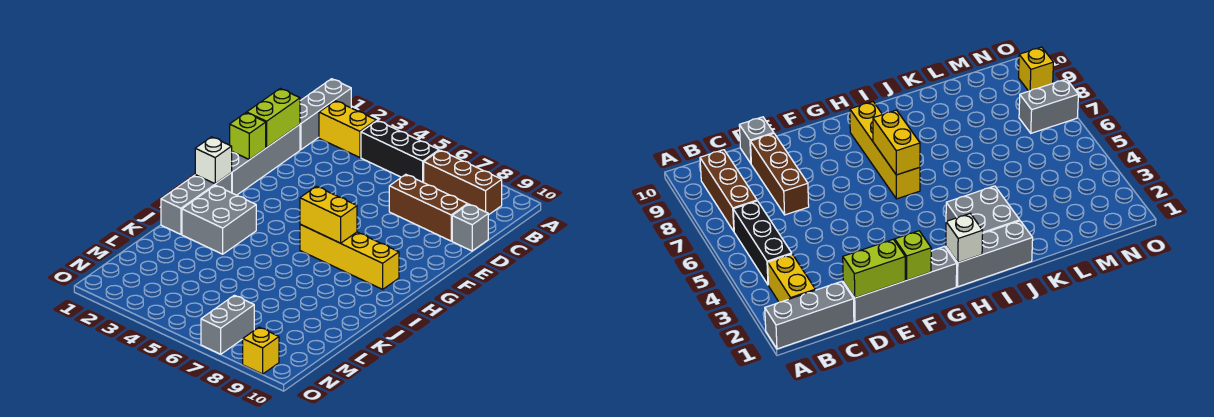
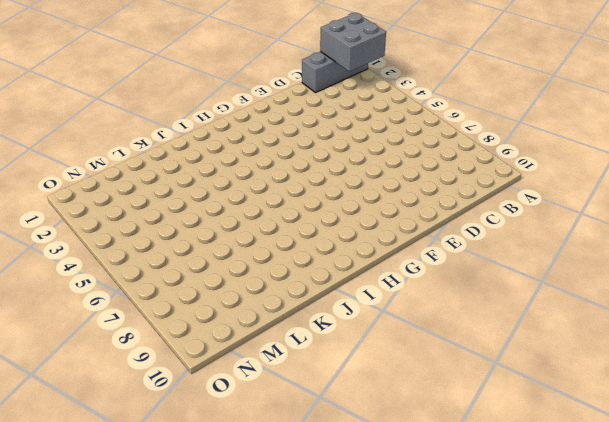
grey 2x2 brick [320,13,386,72] -> grey 2x2 brick moved to [182,185,256,254]
none -> yellow 1x2 brick [319,101,376,158]
none -> black 1x3 brick [361,121,439,183]
none -> brown 1x3 brick [424,150,502,215]

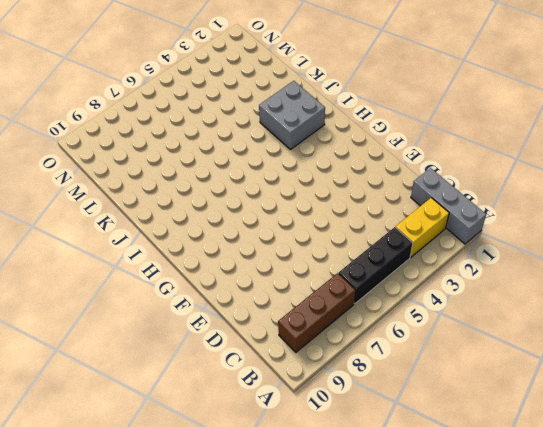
none -> grey 1x4 brick [231,125,300,195]
none -> brown 1x3 brick [389,174,468,241]
none -> grey 1x1 brick [452,204,488,251]

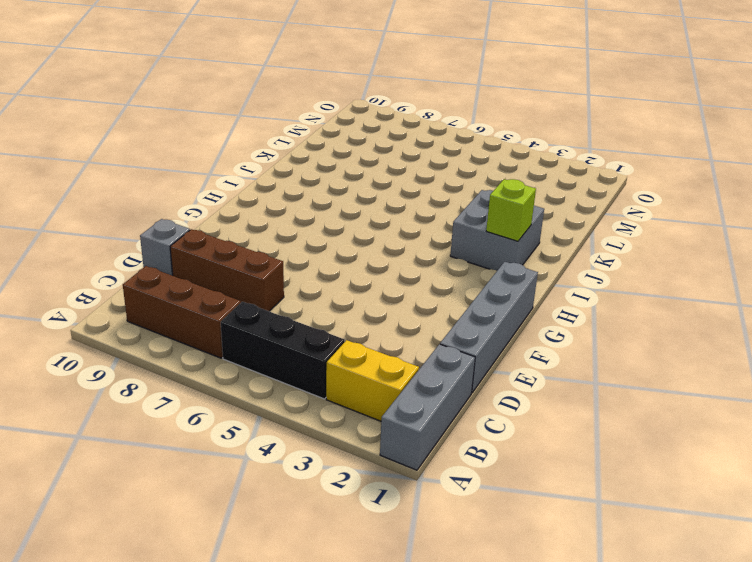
lime 1x1 brick [486,179,536,241] -> lime 1x1 brick moved to [230,113,266,160]
none -> grey 1x3 brick [161,173,232,234]
none -> yellow 1x4 brick [300,224,399,289]
none -> grey 1x2 brick [201,295,254,354]

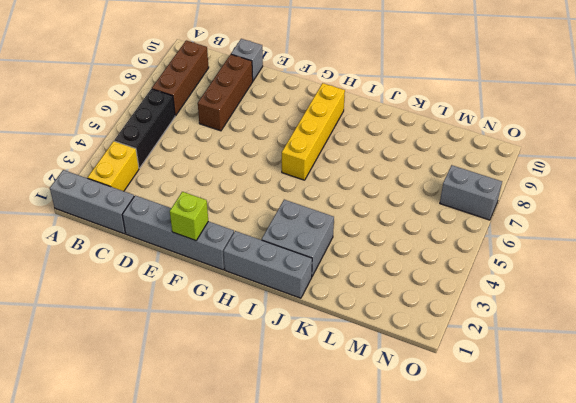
none -> yellow 1x1 brick [243,327,279,374]
none -> lime 1x2 brick [247,89,300,148]
none -> white 1x1 brick [195,137,232,184]

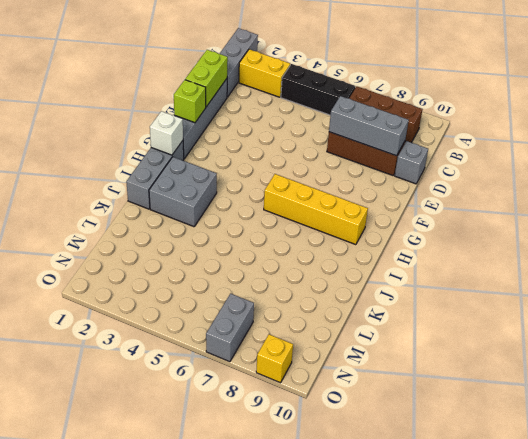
grey 1x3 brick [329,96,409,156] -> none
none -> yellow 1x2 brick [300,186,357,243]

